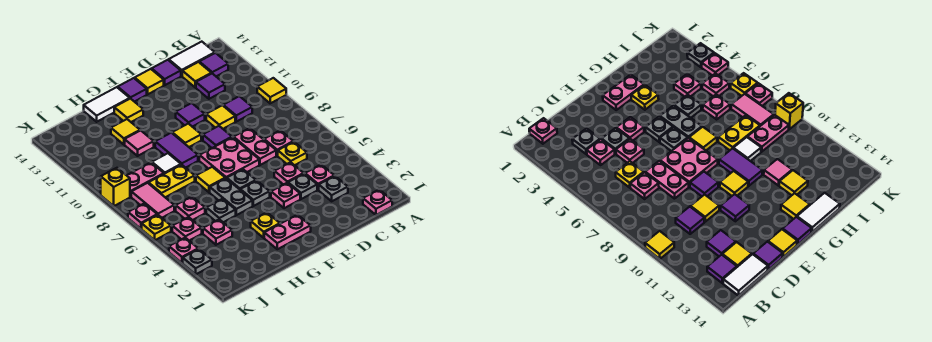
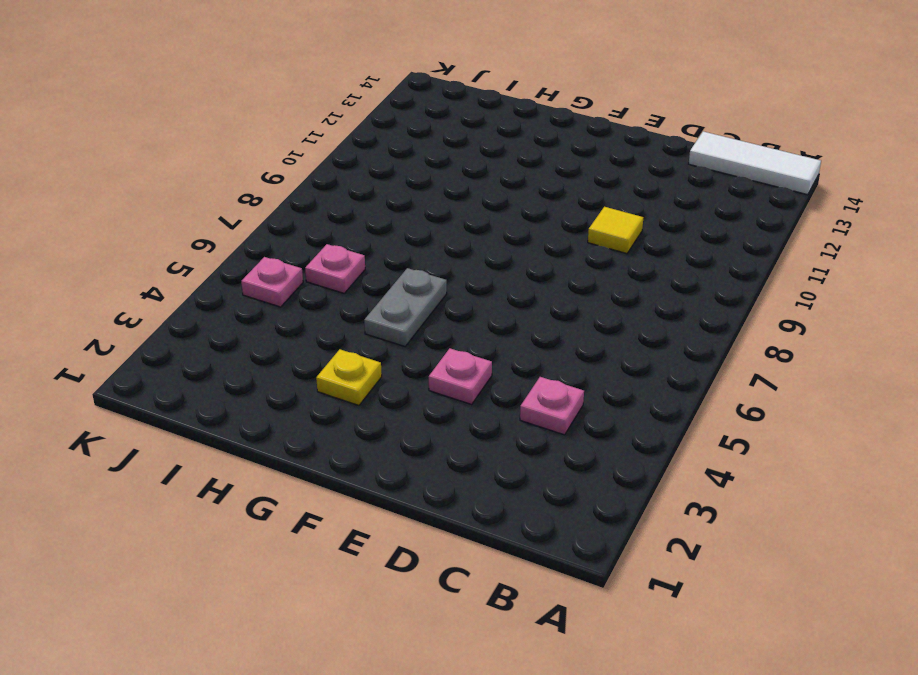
white 1x3 tile [689,131,821,195] -> white 1x2 tile [169,42,215,76]
none -> yellow 1x1 tile [257,78,286,103]
none -> pink 1x1 plate [363,190,392,215]
none -> purple 1x1 tile [199,53,228,76]
none -> grey 1x1 plate [319,176,348,201]

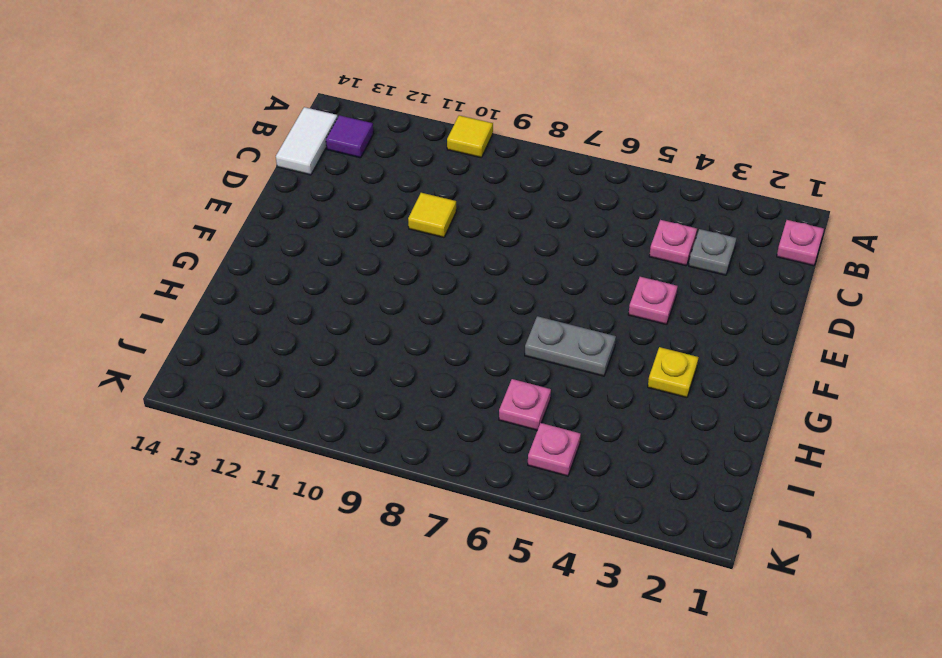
none -> yellow 1x1 plate [278,142,307,165]
none -> pink 1x1 plate [264,130,293,156]
none -> purple 1x1 tile [223,96,252,122]
none -> purple 1x1 tile [196,73,225,99]

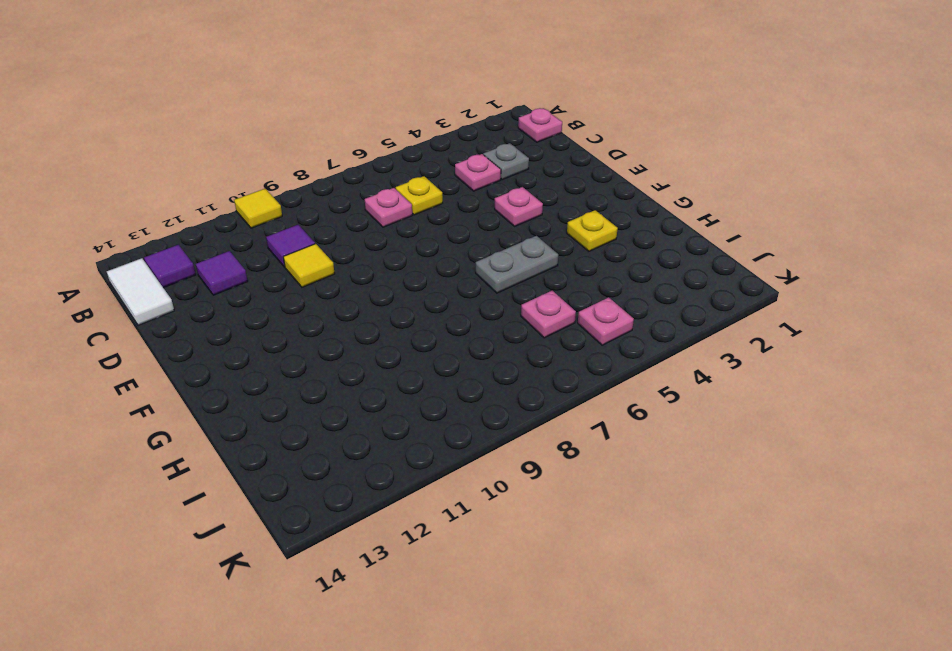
none -> yellow 1x1 tile [182,62,211,87]
none -> grey 1x1 plate [288,174,317,199]
none -> pink 1x1 plate [274,162,304,185]
none -> pink 1x2 plate [234,128,276,165]

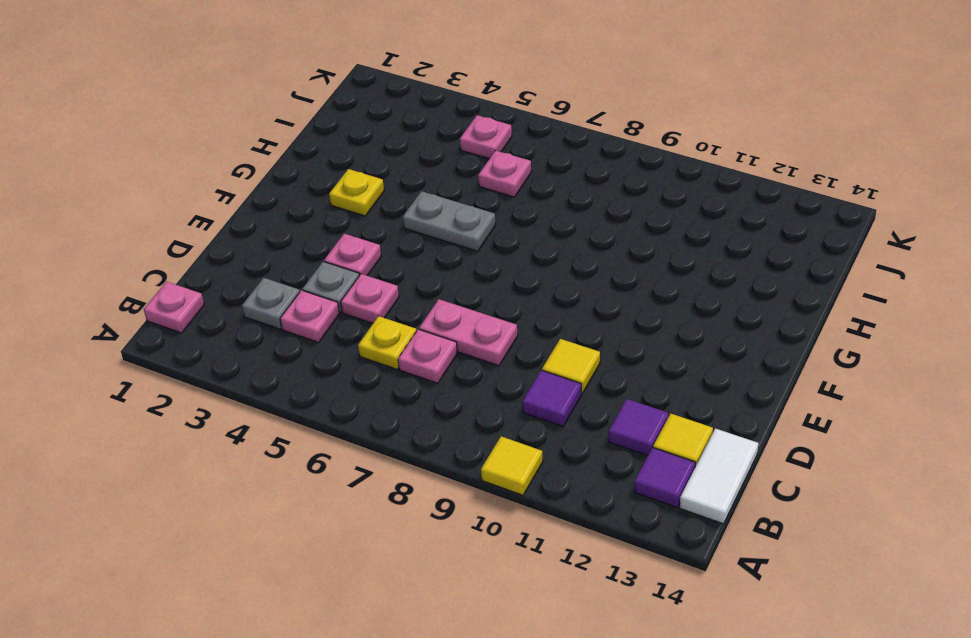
none -> purple 1x1 tile [152,60,181,85]
none -> pink 2x2 plate [199,137,259,179]
none -> purple 1x1 tile [203,126,232,148]
none -> purple 1x1 tile [176,103,205,127]

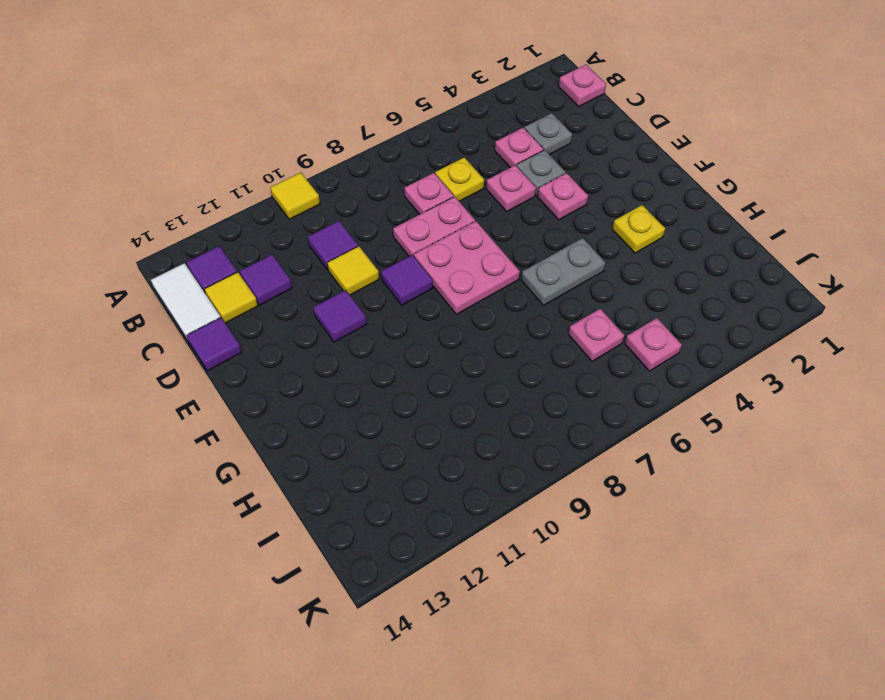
none -> yellow 1x1 tile [135,69,164,94]
none -> pink 1x2 plate [264,215,311,249]
none -> grey 1x1 plate [240,181,270,206]
none -> grey 1x1 plate [227,169,256,189]

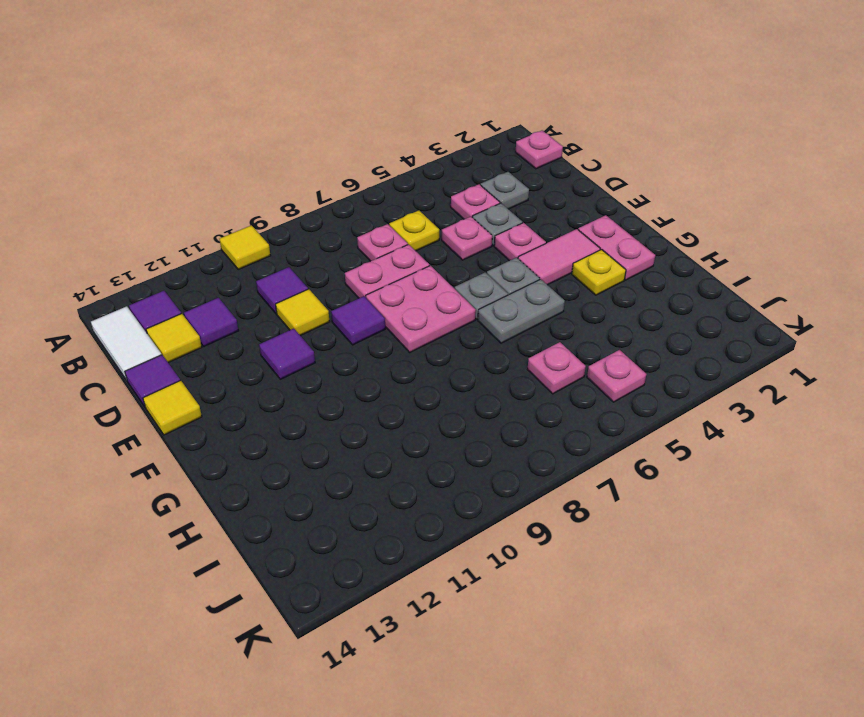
pink 1x2 tile [518,229,600,285] -> pink 1x2 tile moved to [131,183,174,218]
none -> yellow 1x1 tile [172,124,201,147]
none -> purple 1x1 tile [118,78,147,102]
none -> yellow 1x1 tile [196,167,225,192]
none -> purple 1x2 tile [155,133,198,168]

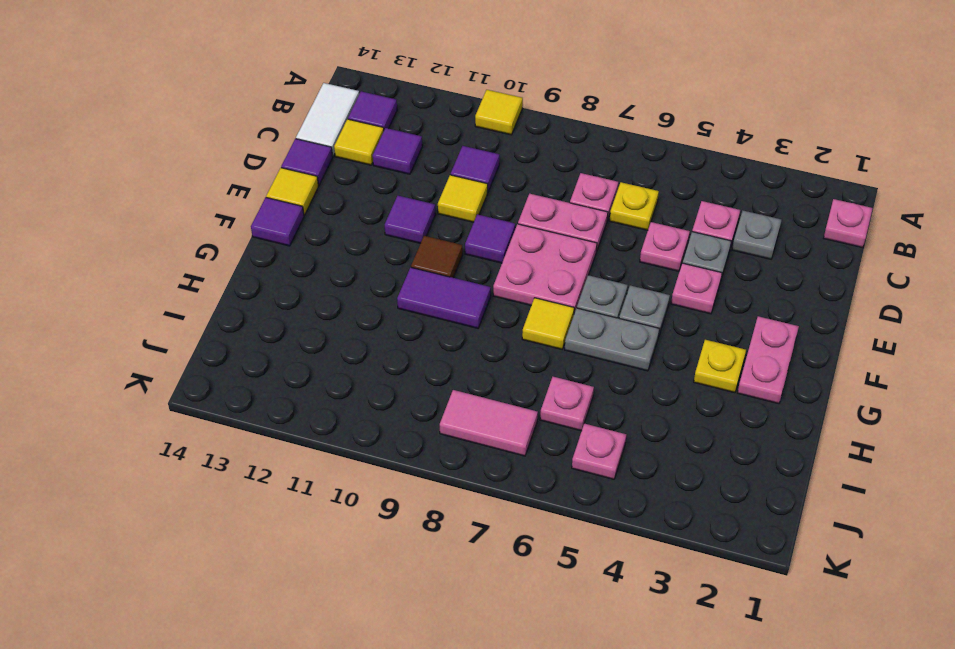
brown 1x1 tile [411,236,463,278] -> yellow 1x1 tile [172,124,201,147]
none -> yellow 1x1 tile [114,98,143,122]
none -> white 1x2 tile [84,87,130,122]
none -> grey 1x1 plate [206,199,236,222]
none -> yellow 1x2 plate [149,165,195,197]

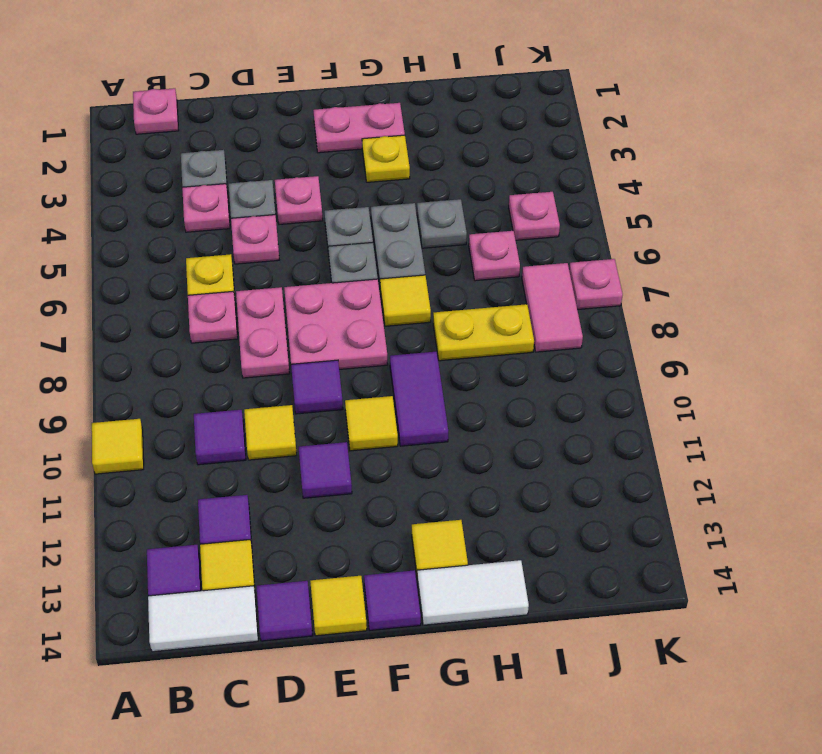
none -> white 1x1 tile [152,153,181,174]
none -> pink 1x1 tile [125,130,154,156]
none -> yellow 1x1 tile [111,119,140,144]
none -> pink 1x1 plate [203,219,232,245]

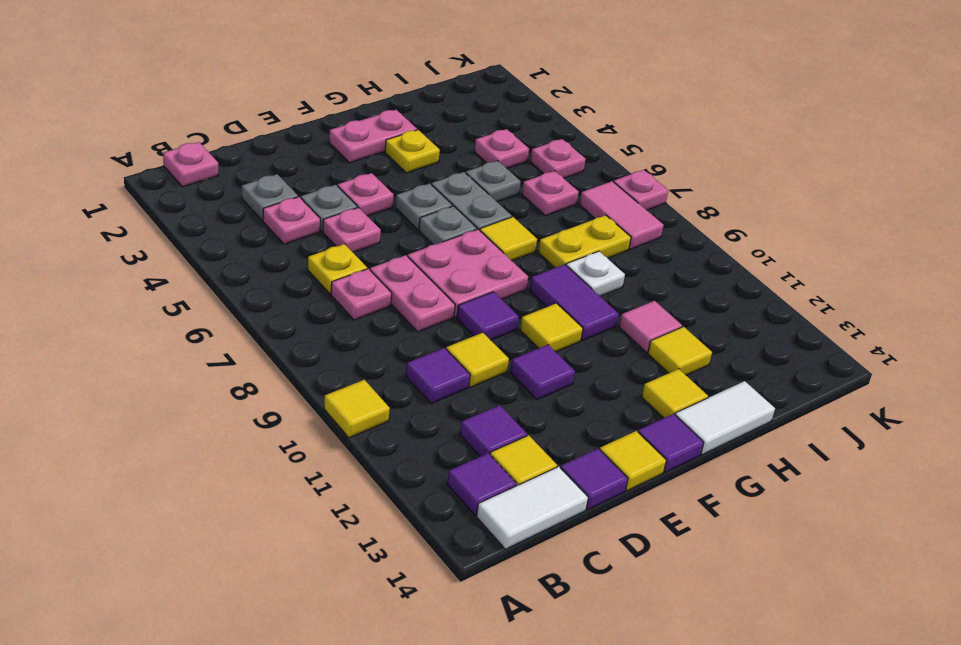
white 1x1 plate [566,251,625,296] -> white 1x1 tile [152,153,181,174]
none -> pink 1x2 plate [127,163,164,197]
none -> grey 1x1 plate [183,249,212,275]
none -> pink 1x1 plate [169,238,198,263]
none -> yellow 1x1 plate [142,215,171,240]

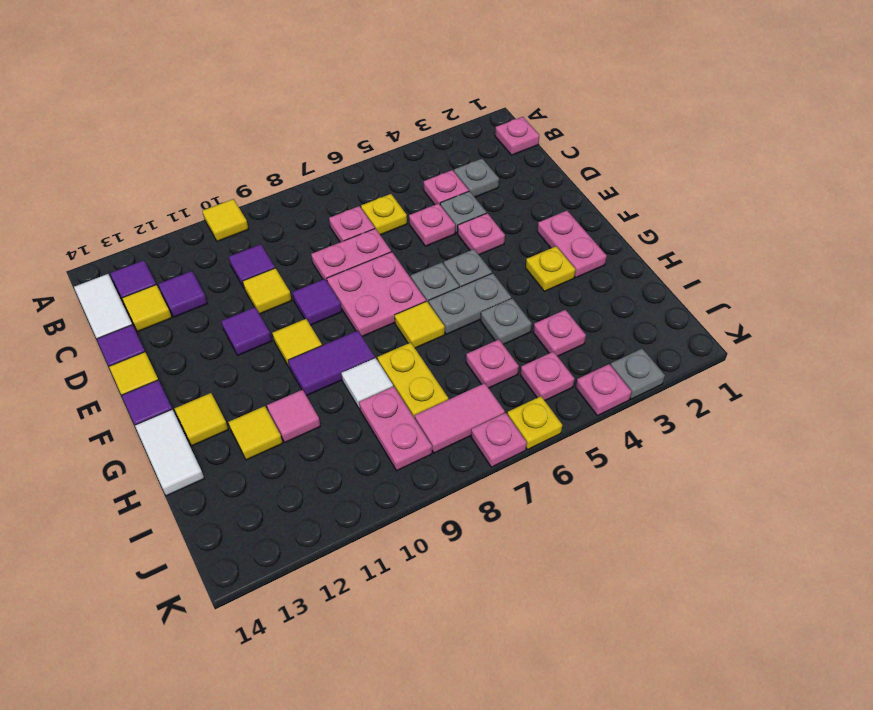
none -> yellow 1x1 brick [101,168,130,206]

